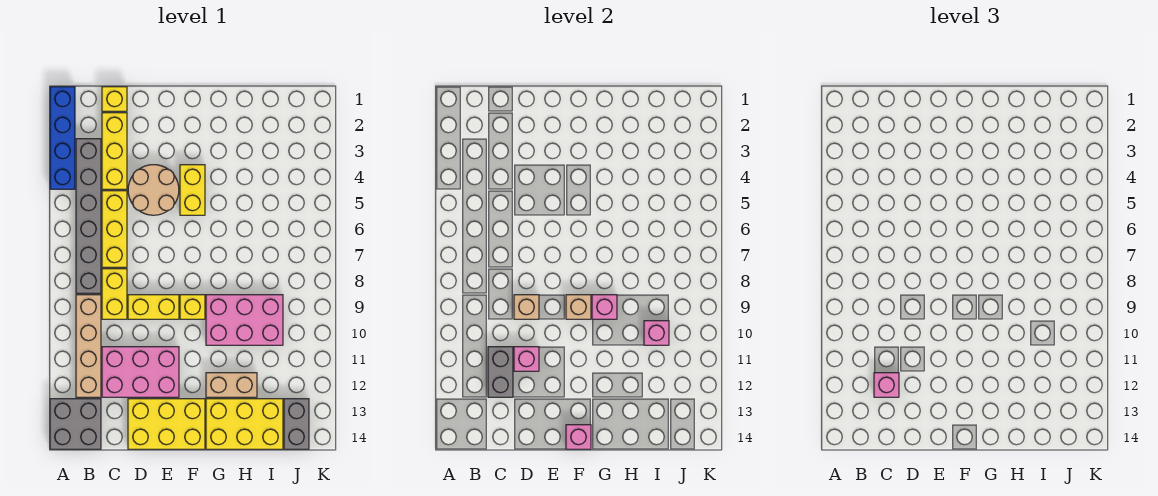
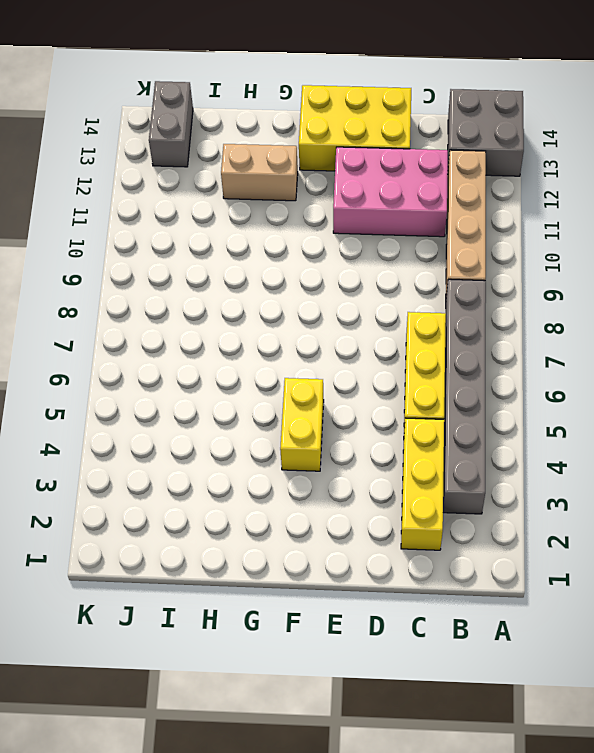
none -> blue 1x4 brick [50,87,75,189]
none -> yellow 1x1 brick [102,87,127,111]
none -> yellow 1x2 brick [102,269,127,319]

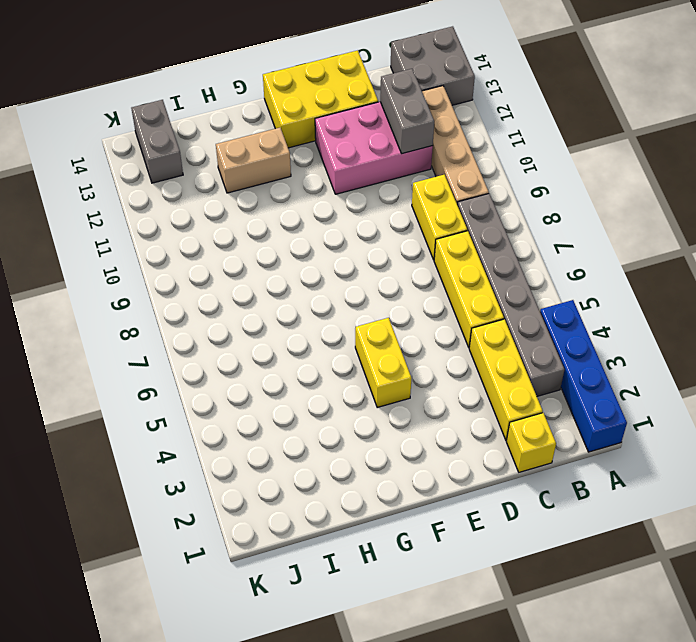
none -> tan 2x2 round brick [128,165,179,215]
none -> yellow 1x2 brick [128,295,179,319]
none -> yellow 1x1 brick [180,295,205,319]

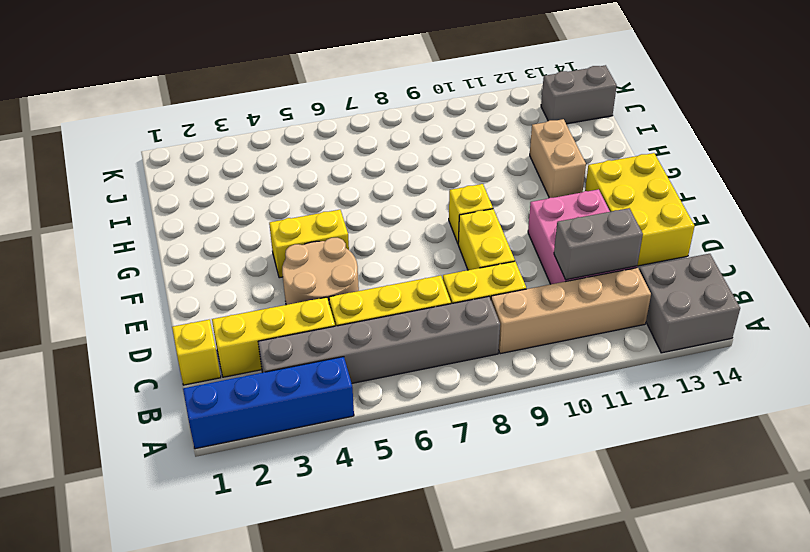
none -> pink 2x3 brick [206,295,283,345]
none -> yellow 2x3 brick [206,399,283,449]
none -> tan 1x1 brick [514,295,539,319]

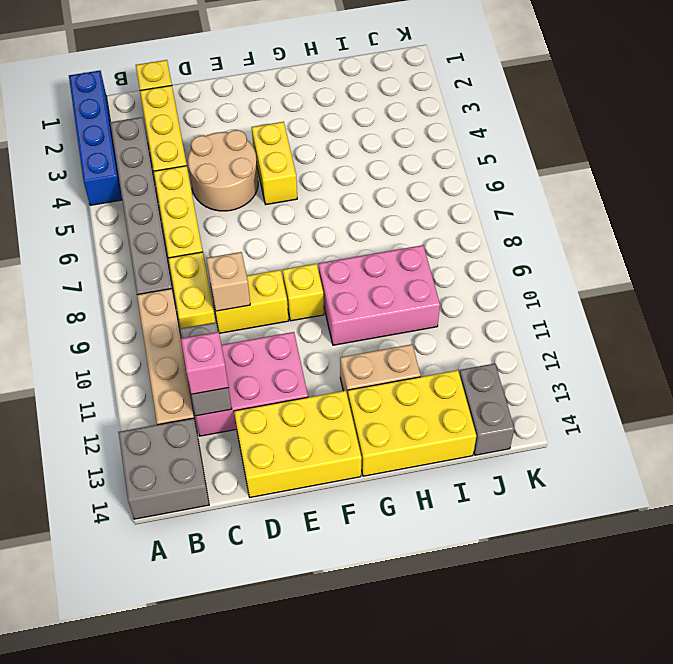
none -> pink 1x1 brick [514,347,539,371]
none -> tan 1x1 brick [566,295,591,319]
none -> pink 1x1 brick [566,425,591,449]

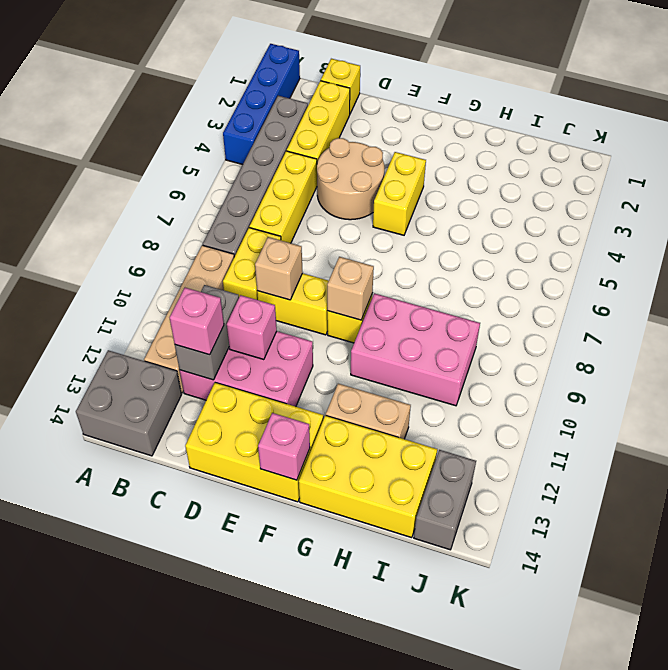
none -> pink 1x1 brick [592,295,617,319]
none -> pink 1x1 brick [644,321,669,345]

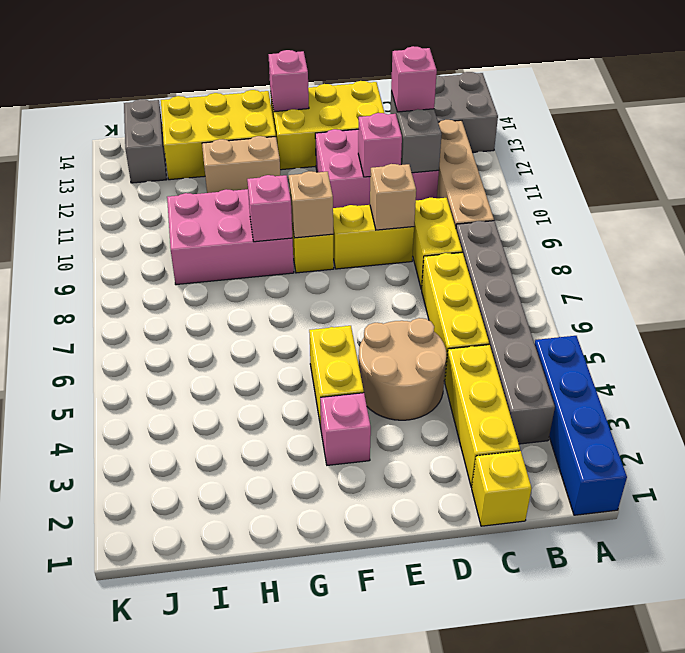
pink 1x1 brick [320,393,371,465] -> pink 1x1 brick moved to [644,321,669,345]

